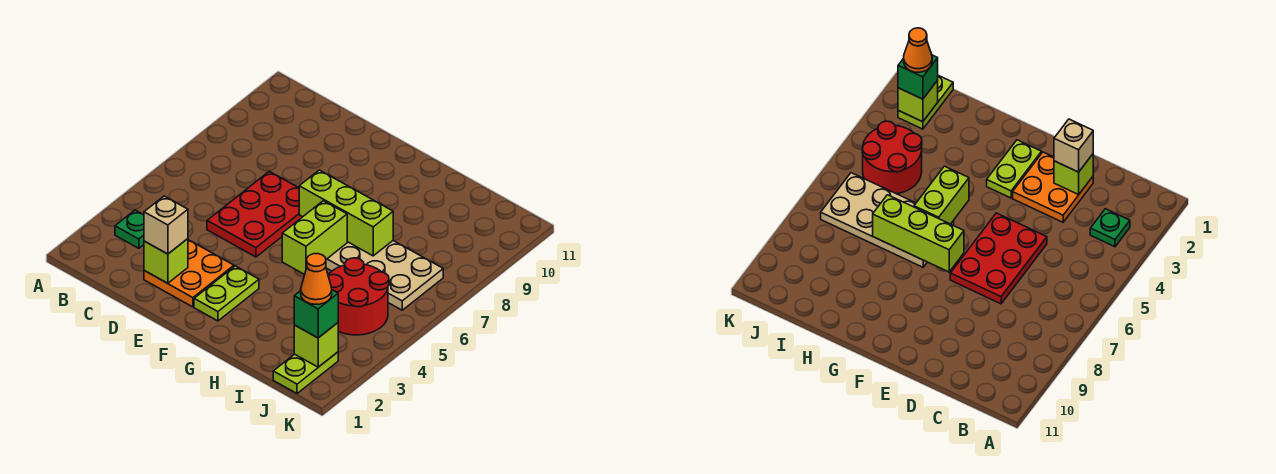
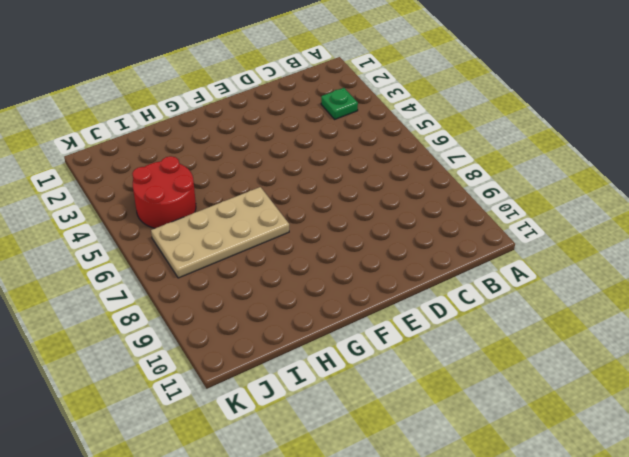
none -> orange 2x2 plate [144,240,234,307]
none -> red 2x3 plate [207,171,302,257]
none -> lime 1x2 plate [194,266,259,321]

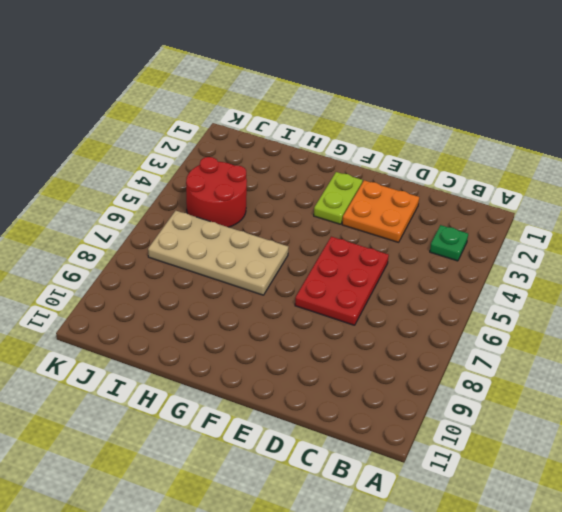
none -> lime 1x2 plate [273,352,338,394]
none -> lime 1x1 brick [144,239,188,283]
none -> lime 1x3 brick [299,170,393,256]

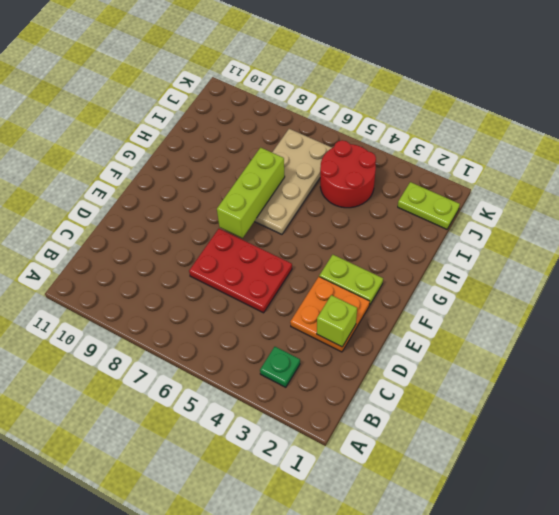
none -> lime 1x2 brick [282,201,347,275]
none -> lime 1x1 brick [294,323,338,367]
none -> tan 1x1 brick [144,196,188,254]

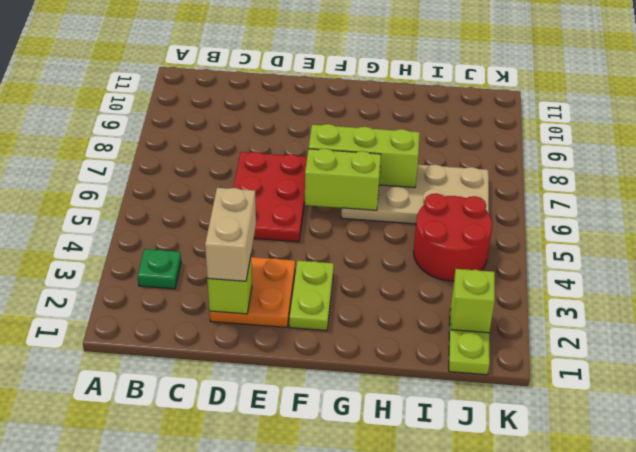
tan 1x2 brick [205,188,256,281] -> tan 1x1 brick [144,196,188,254]
lime 1x2 brick [305,149,381,210] -> lime 1x2 brick turned to [282,201,347,275]
none -> green 1x1 brick [294,290,338,338]
none -> orange 1x1 cone [301,254,332,304]

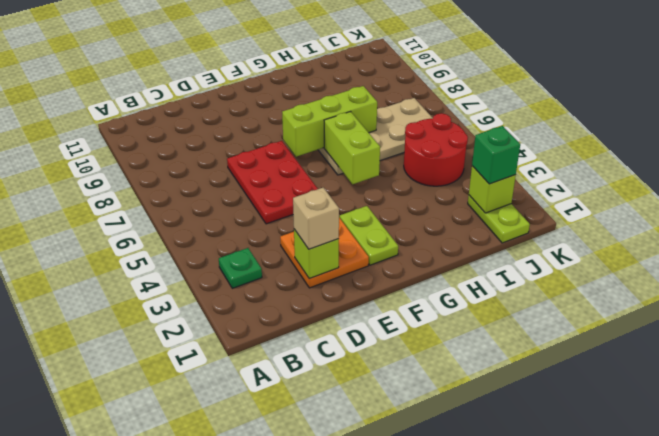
none -> orange 1x1 cone [301,254,332,304]

